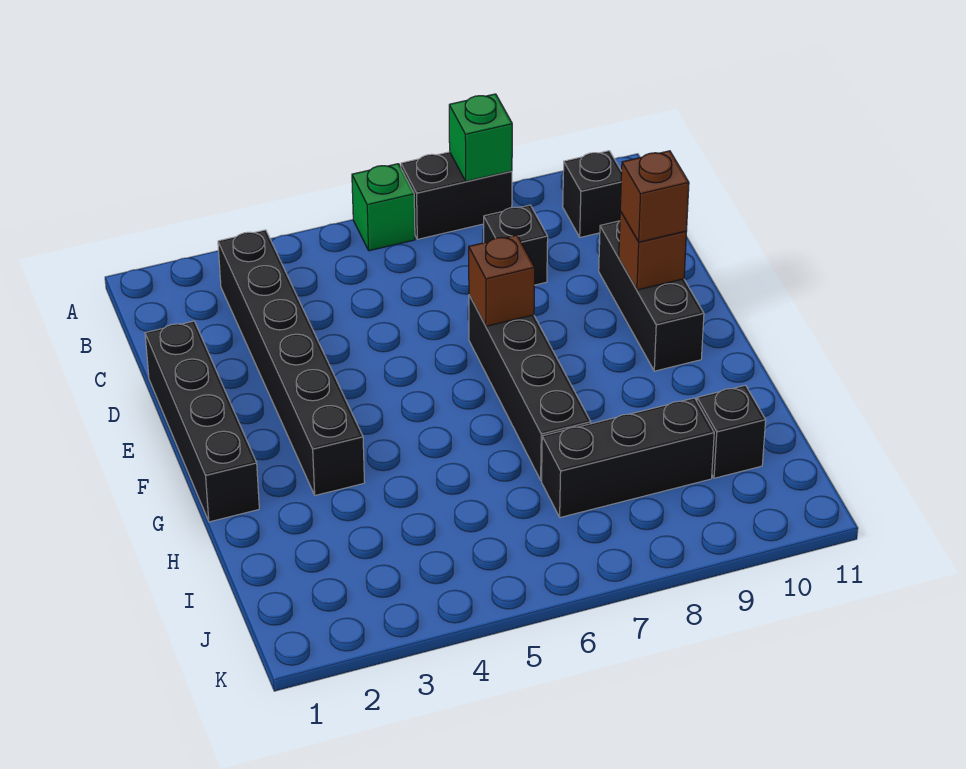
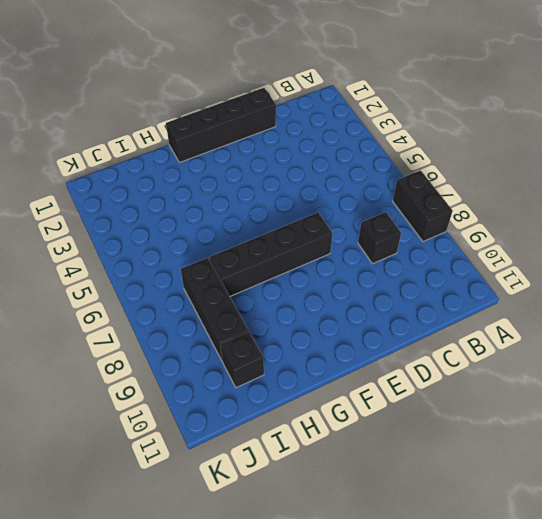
none -> green 1x1 brick [352,164,415,251]
none -> black 1x6 brick [218,230,365,495]
none -> black 1x1 brick [563,151,622,237]

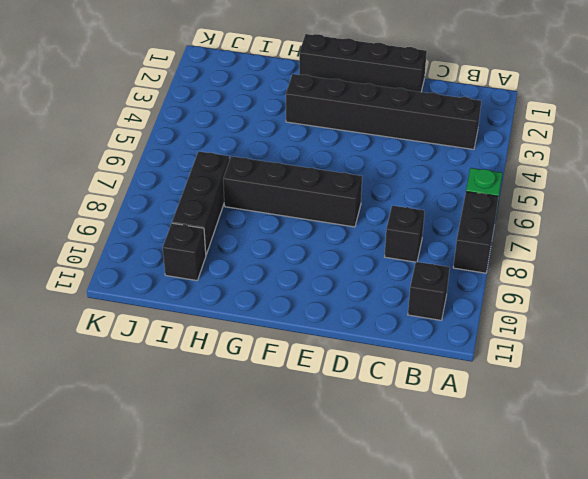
none -> black 1x3 brick [599,221,704,371]
none -> green 1x1 brick [449,94,512,181]
none -> brown 1x1 brick [469,235,535,326]

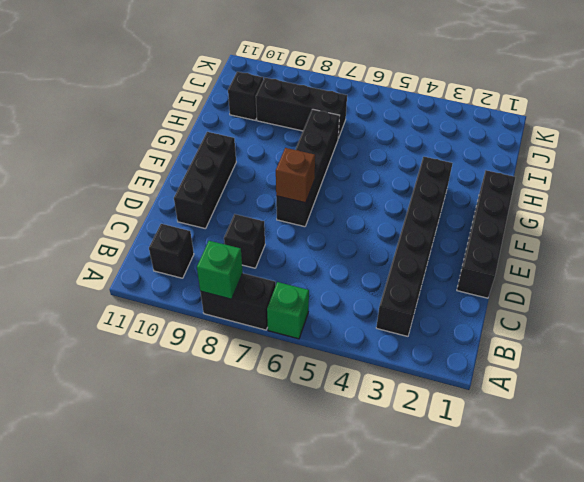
none -> brown 1x1 brick [619,211,686,290]
none -> brown 1x1 brick [620,151,689,242]

